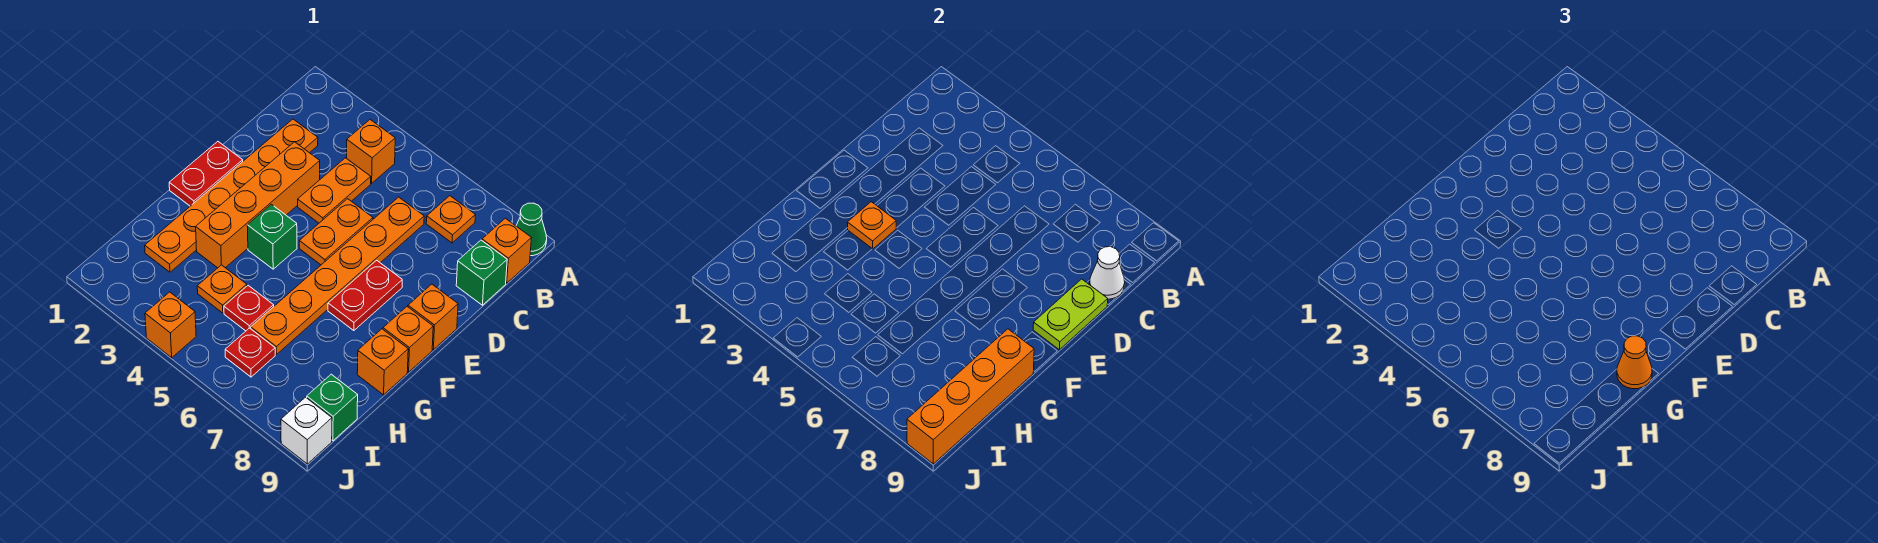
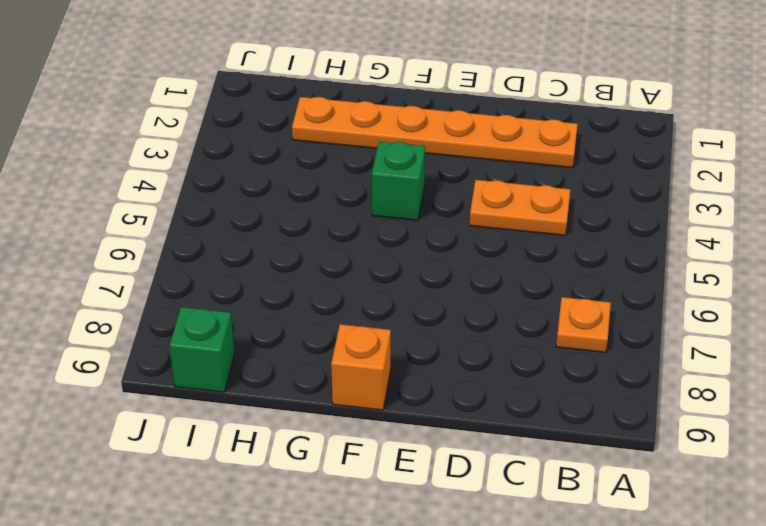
none -> green 1x1 cone [516,203,547,256]
none -> orange 1x1 brick [347,120,395,183]
none -> orange 1x1 brick [482,218,531,283]

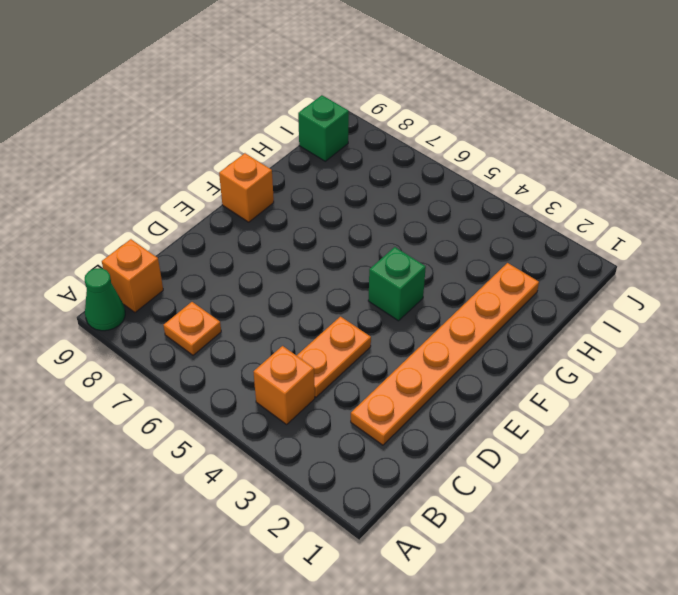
none -> orange 1x6 plate [251,197,424,354]
none -> green 1x1 brick [456,240,507,305]
none -> orange 1x4 brick [196,142,320,268]

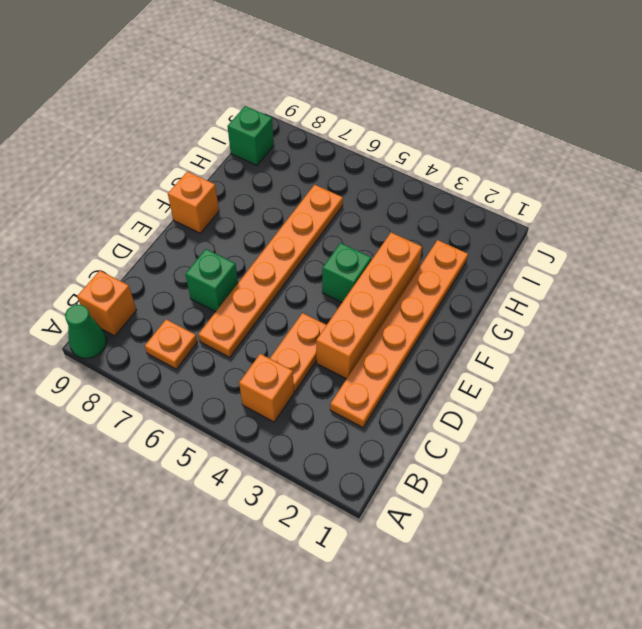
green 1x1 brick [185,249,238,312] -> green 1x1 brick moved to [456,240,507,305]
none -> orange 1x2 plate [299,199,373,265]
none -> red 1x2 plate [169,142,243,206]
none -> red 1x2 plate [328,260,402,331]

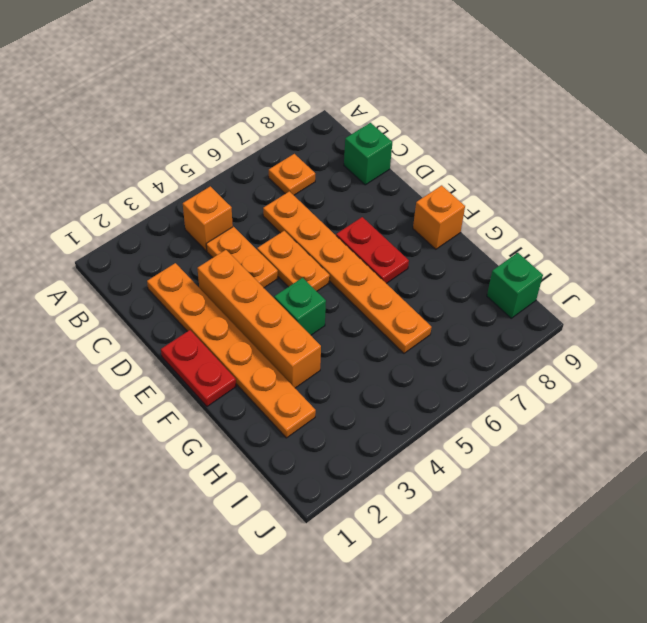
none -> green 1x1 cone [516,203,547,256]
none -> orange 1x1 brick [482,218,531,283]
none -> orange 1x1 brick [408,284,458,350]

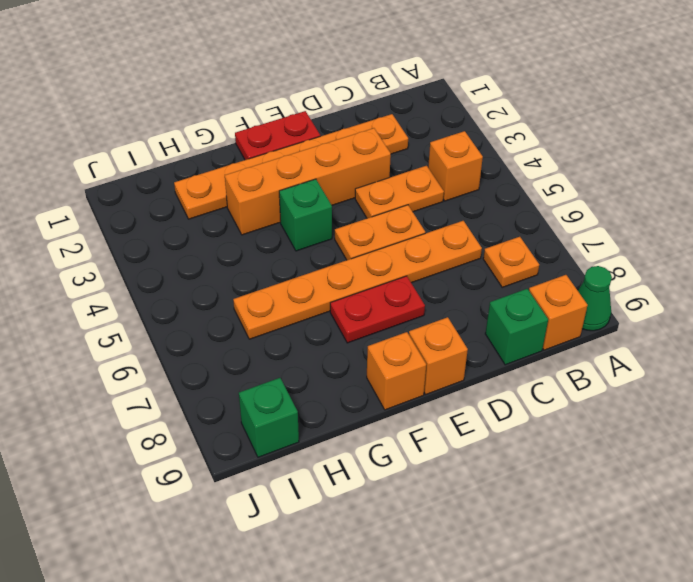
none -> orange 1x1 brick [357,329,408,395]
none -> orange 1x1 plate [197,265,247,313]
none -> red 1x1 plate [224,286,274,331]

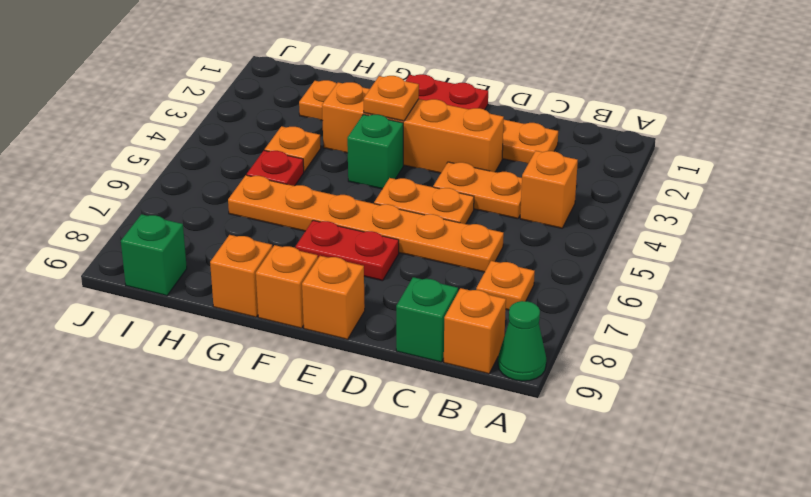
none -> red 1x1 plate [225,328,275,377]
none -> orange 1x1 brick [145,292,196,358]
none -> white 1x1 brick [281,397,332,464]

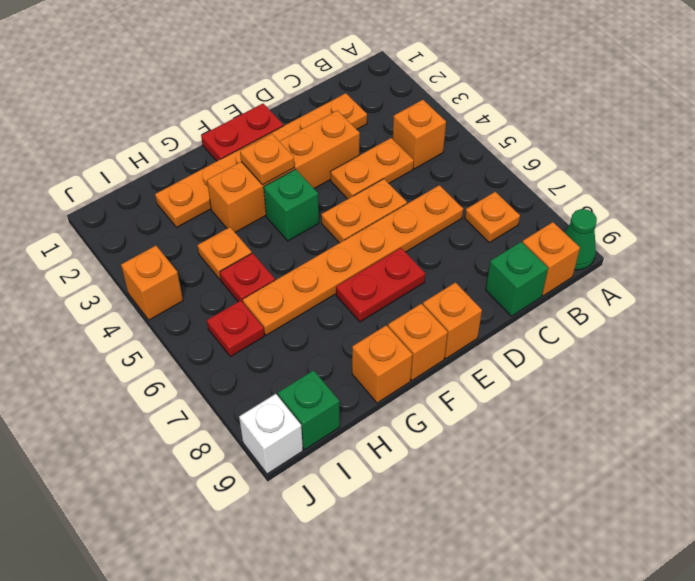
none -> white 1x1 cone [1090,247,1125,299]
none -> lime 1x2 plate [1033,279,1108,350]
none -> orange 1x4 brick [907,329,1034,464]

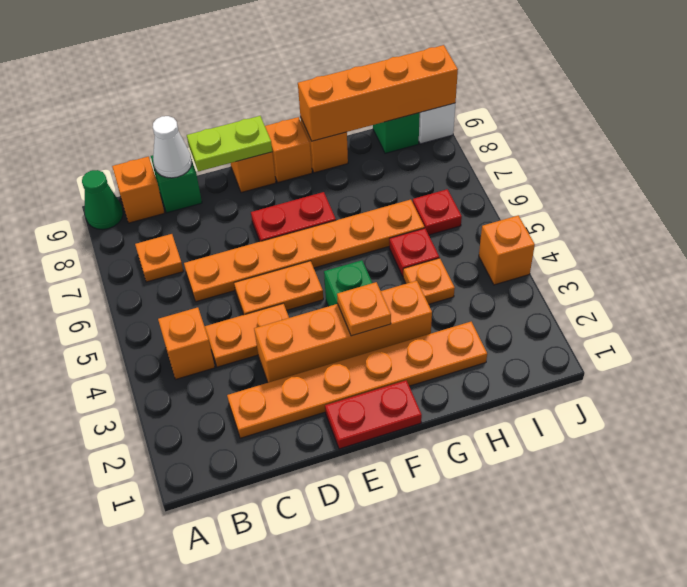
none -> orange 1x1 cone [1617,336,1652,389]

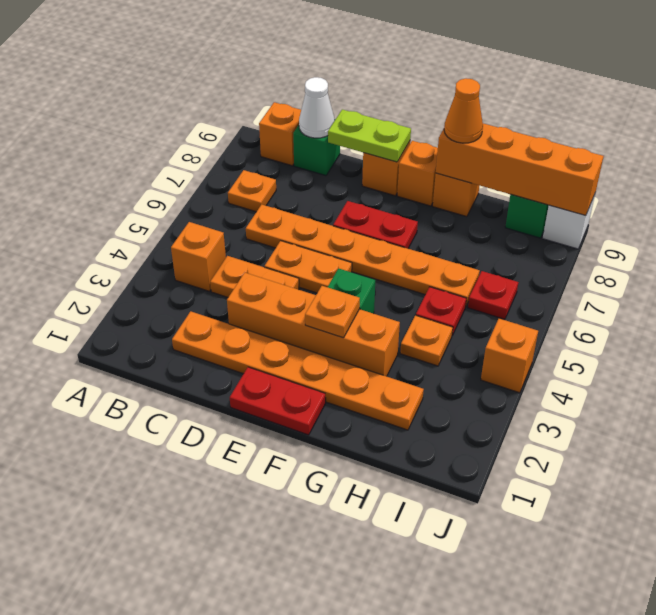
none -> green 1x1 cone [516,203,547,256]

